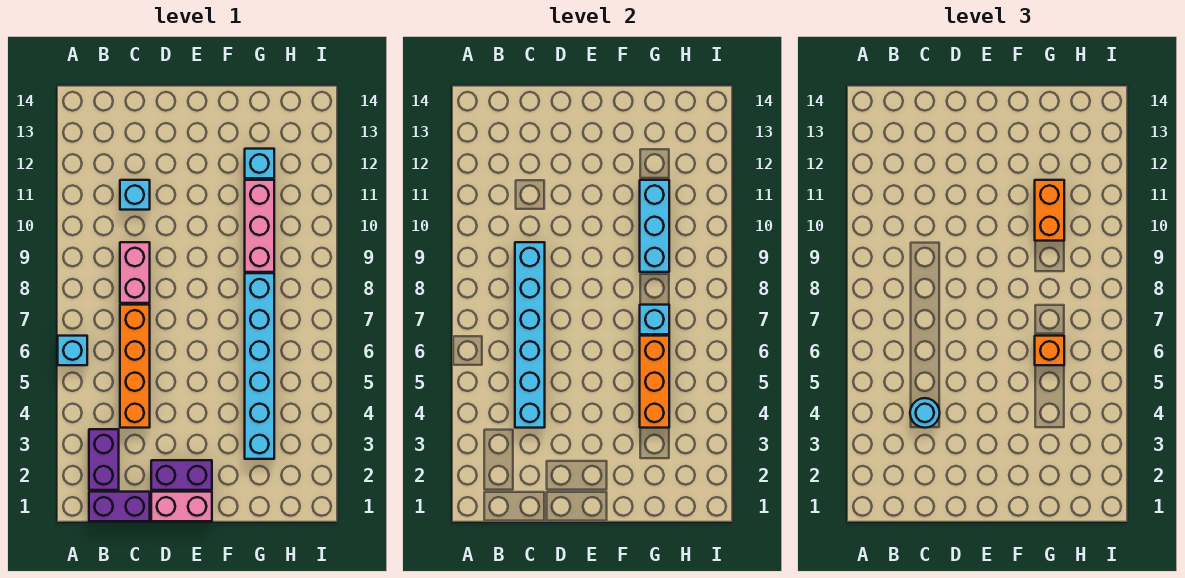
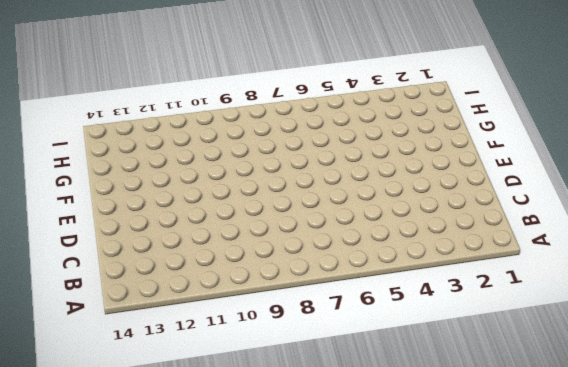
none -> cyan 1x1 brick [58,336,87,365]
none -> purple 1x2 brick [89,492,150,521]
none -> purple 1x2 brick [89,429,119,490]

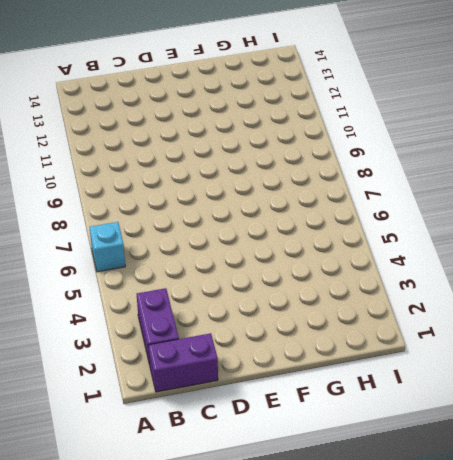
none -> orange 1x4 brick [120,305,150,428]
none -> pink 1x2 brick [120,242,150,303]
none -> cyan 1x1 brick [120,180,150,210]

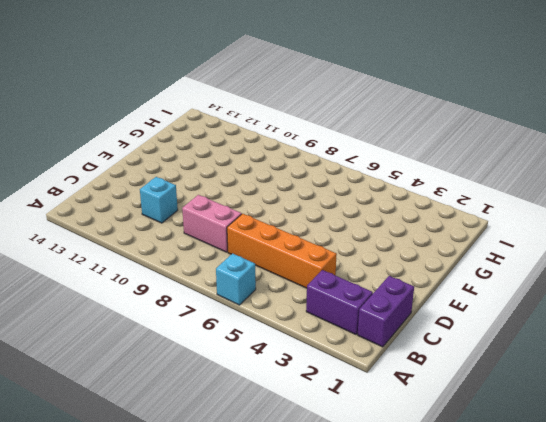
none -> pink 1x2 brick [151,492,212,521]
none -> purple 1x2 brick [151,460,212,490]
none -> cyan 1x6 brick [245,273,274,459]

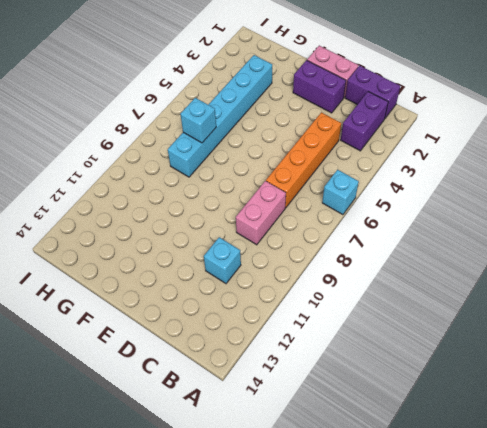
none -> pink 1x3 brick [245,180,274,272]
none -> cyan 1x1 brick [245,149,274,178]
none -> cyan 1x6 brick [515,242,545,428]

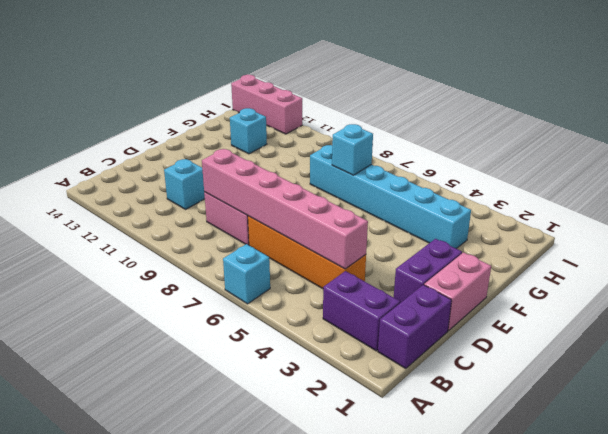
pink 1x6 brick [202,149,368,269] -> cyan 1x6 brick [515,242,545,428]
pink 1x3 brick [231,75,302,134] -> pink 1x3 brick moved to [245,180,274,272]
none -> orange 1x3 brick [640,336,669,428]
none -> cyan 1x3 brick [640,180,669,272]
none -> cyan 1x1 round brick [910,398,940,428]

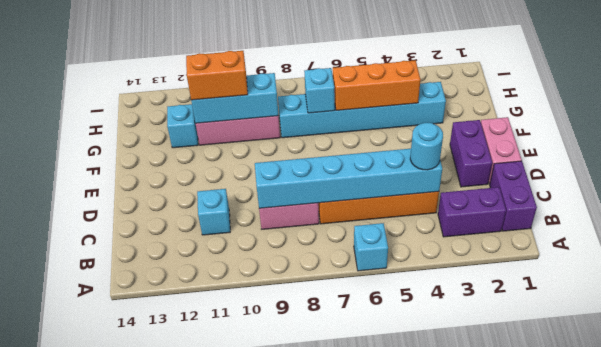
none -> orange 1x1 brick [1035,336,1064,365]

